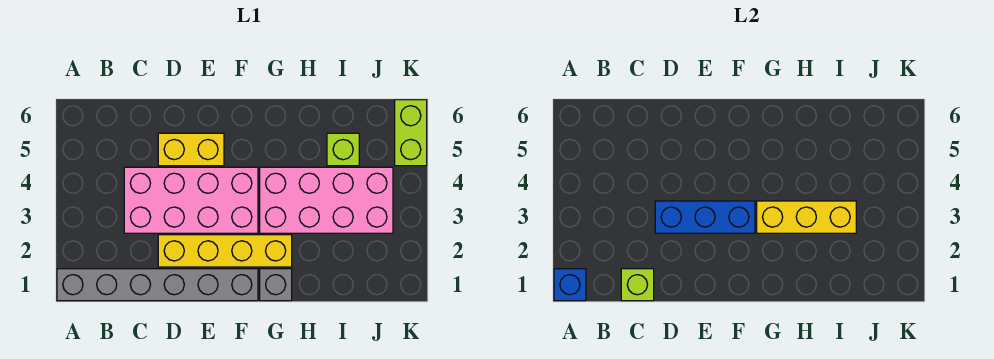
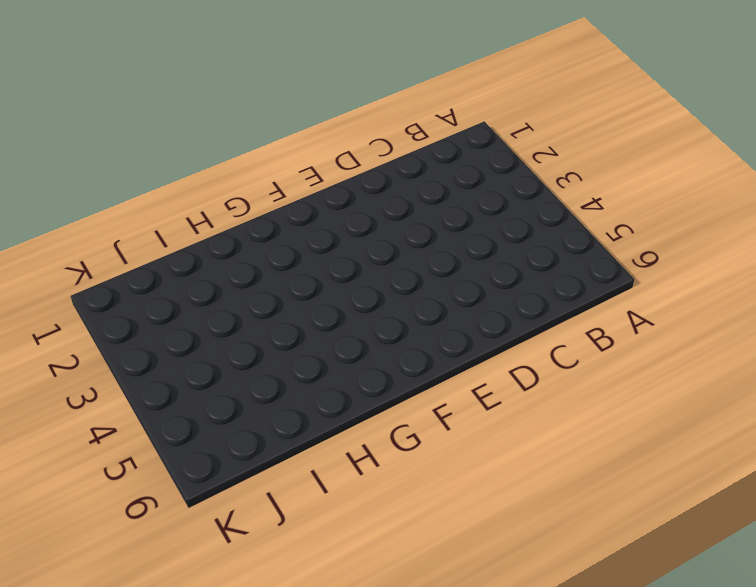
none -> grey 1x6 brick [57,269,258,301]
none -> pink 2x4 brick [124,167,258,233]
none -> yellow 1x4 brick [158,235,292,267]

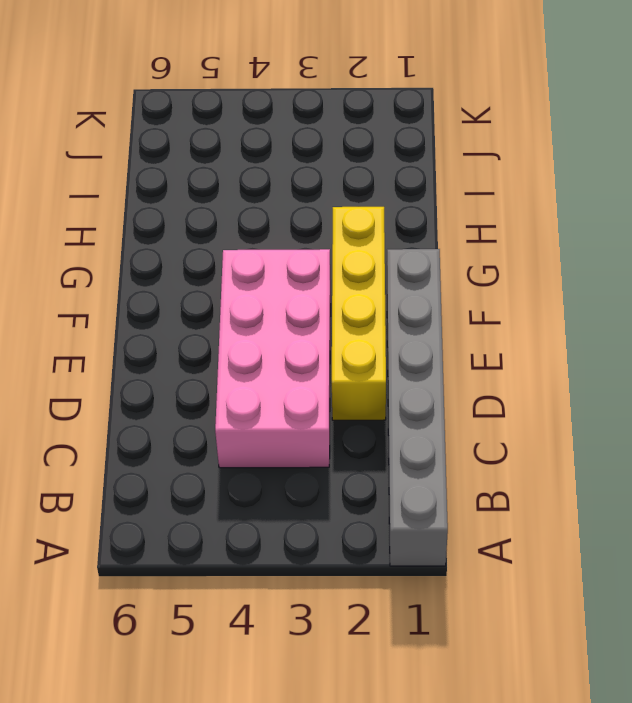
none -> yellow 1x2 brick [158,133,224,166]
none -> grey 1x1 brick [260,269,292,301]
none -> pink 2x4 brick [260,167,393,233]

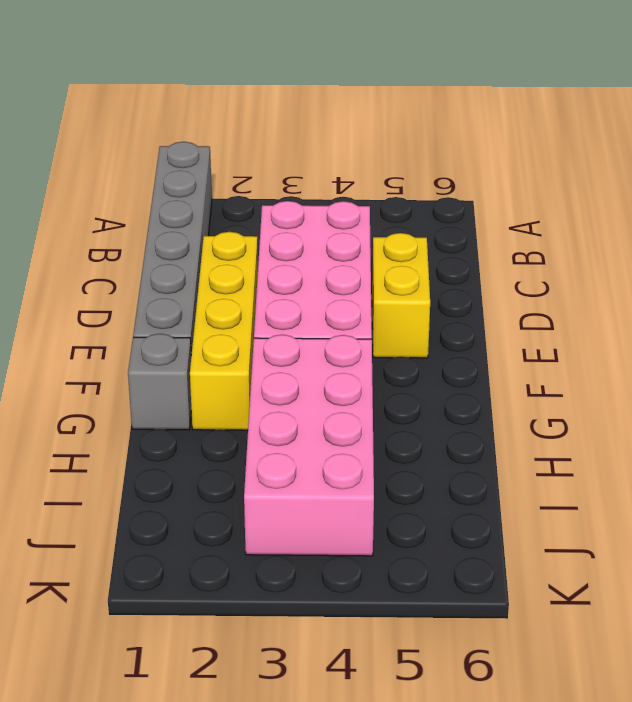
none -> lime 1x1 brick [327,133,359,166]
none -> lime 1x2 brick [395,100,427,166]
none -> blue 1x1 brick [554,269,586,301]

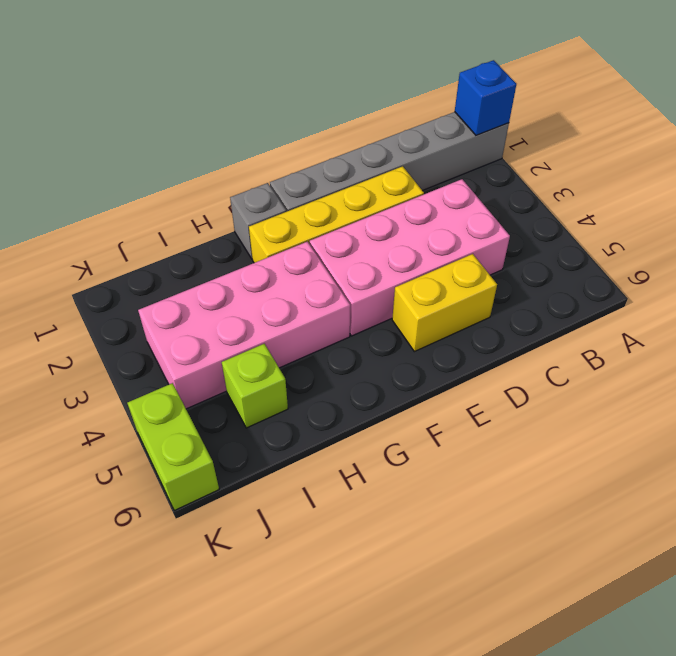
none -> lime 1x1 brick [621,269,654,301]
none -> blue 1x3 brick [655,201,755,233]
none -> yellow 1x3 brick [757,201,856,233]

